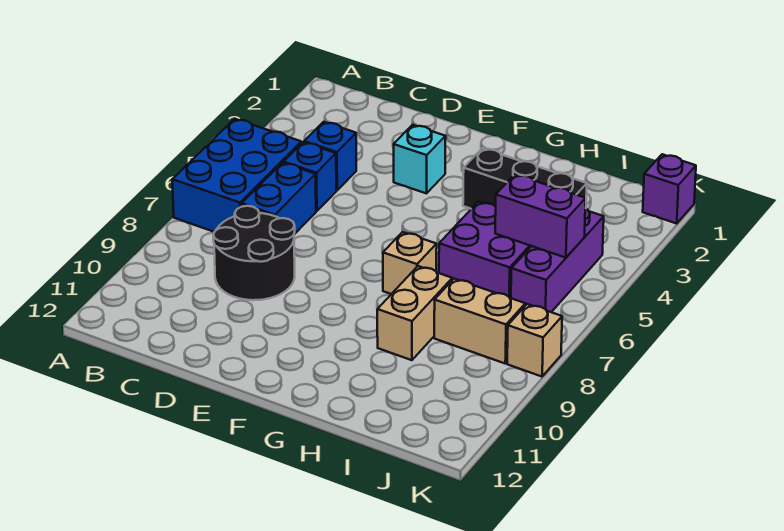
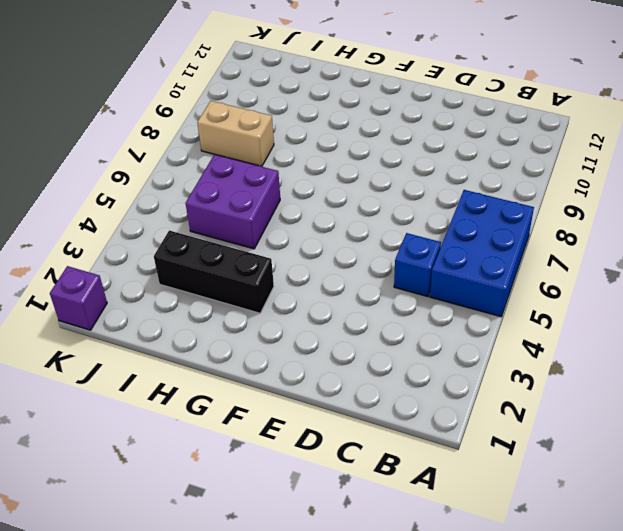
none -> blue 1x1 brick [304,122,356,190]
none -> blue 1x2 brick [242,163,316,234]
none -> black 2x2 round brick [213,206,295,300]

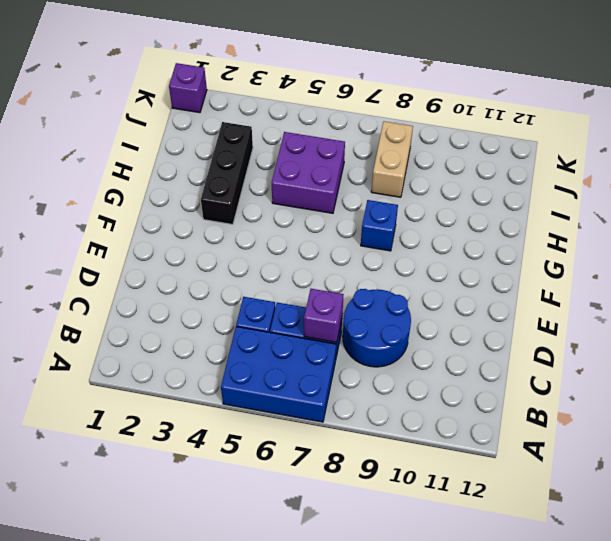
purple 1x1 brick [304,289,344,342] -> none
blue 2x2 round brick [343,289,411,367] -> black 2x2 round brick [213,206,295,300]
blue 1x1 brick [361,200,398,251] -> blue 1x1 brick moved to [304,122,356,190]
none -> cyan 1x1 brick [394,125,446,194]
none -> tan 1x1 brick [383,232,437,294]
none -> tan 1x2 brick [377,266,452,360]

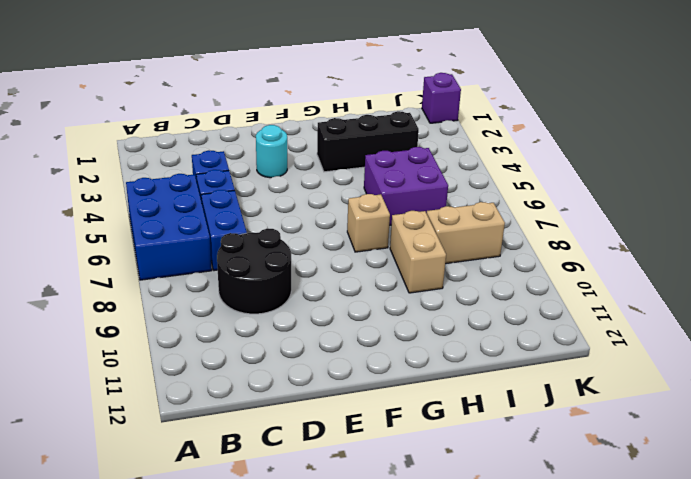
cyan 1x1 round brick [256,125,287,178] -> cyan 1x1 brick [394,125,446,194]
none -> purple 1x3 brick [511,208,604,312]
none -> tan 1x1 brick [507,304,562,377]
none -> purple 1x2 brick [495,174,586,258]

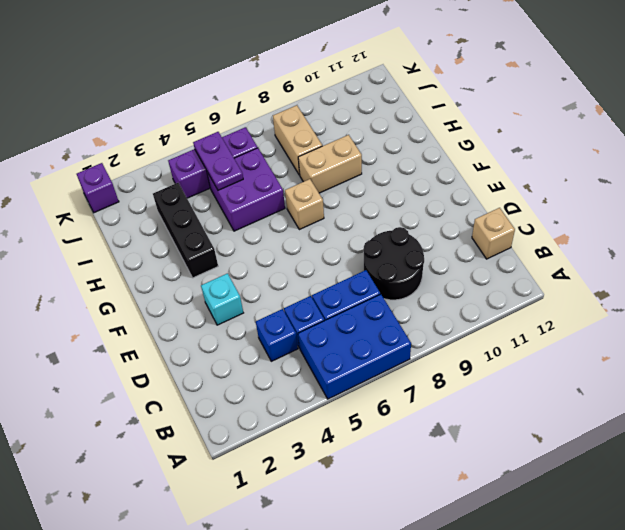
tan 1x1 brick [472,208,515,259] -> tan 1x1 brick moved to [507,304,562,377]
purple 1x2 plate [193,132,243,190] -> purple 1x2 brick [495,174,586,258]

